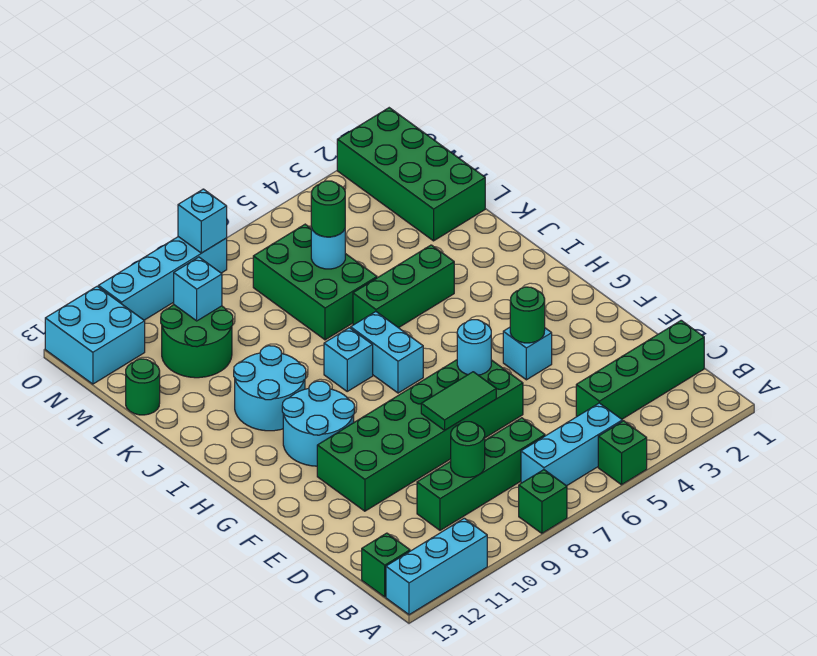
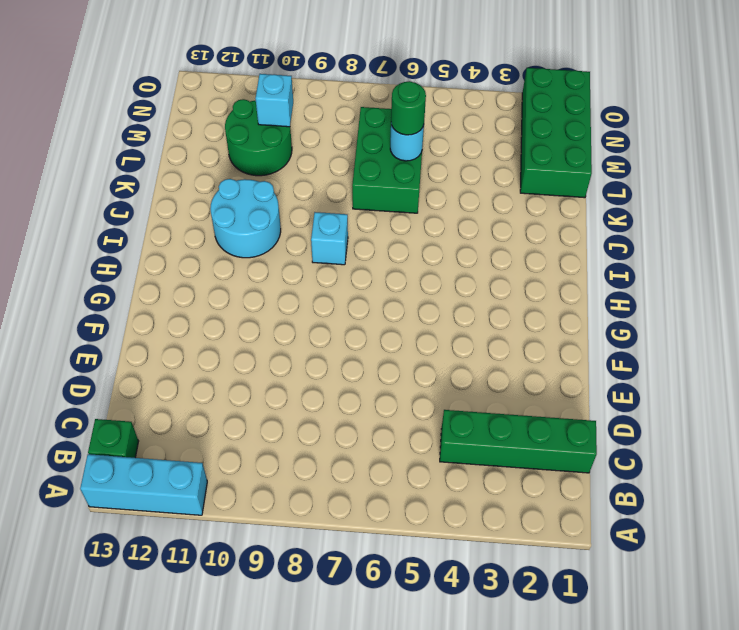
none -> green 1x1 brick [598,421,647,485]
none -> green 1x1 brick [519,470,567,533]
none -> cyan 1x3 brick [521,403,622,486]

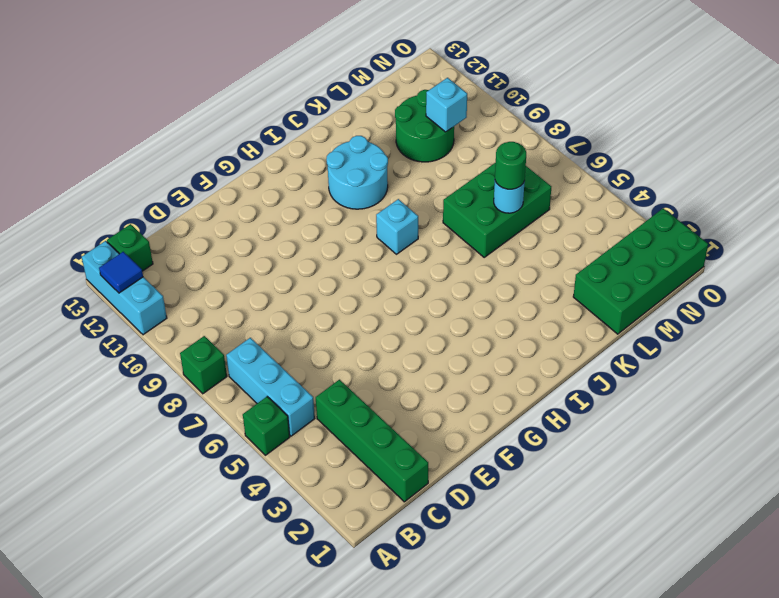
blue 1x1 tile [99,252,143,293] -> none
none -> green 1x4 brick [417,418,545,530]
none -> green 2x6 brick [317,360,523,511]
none -> cyan 1x1 brick [503,327,552,380]

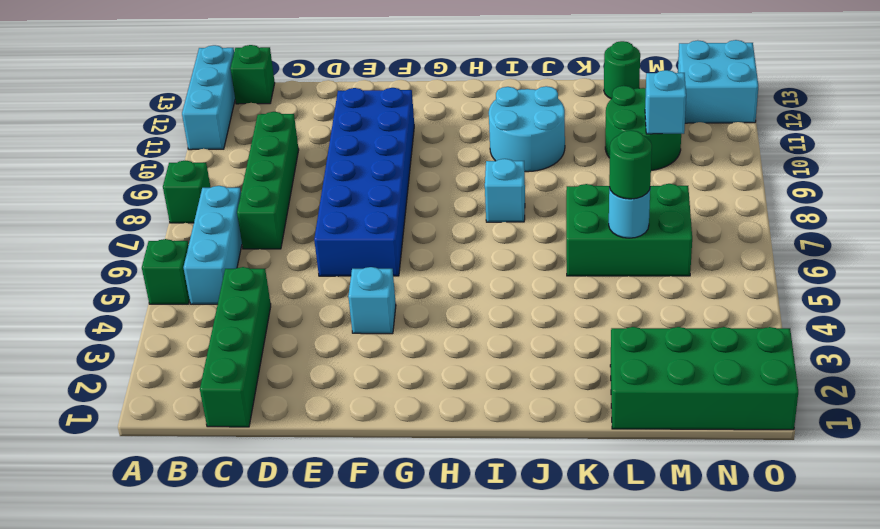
blue 2x6 brick [314,88,414,276] -> green 2x6 brick [317,360,523,511]
none -> cyan 2x2 round brick [282,381,354,466]
none -> cyan 1x2 brick [351,312,423,393]
none -> green 1x3 brick [353,245,454,328]

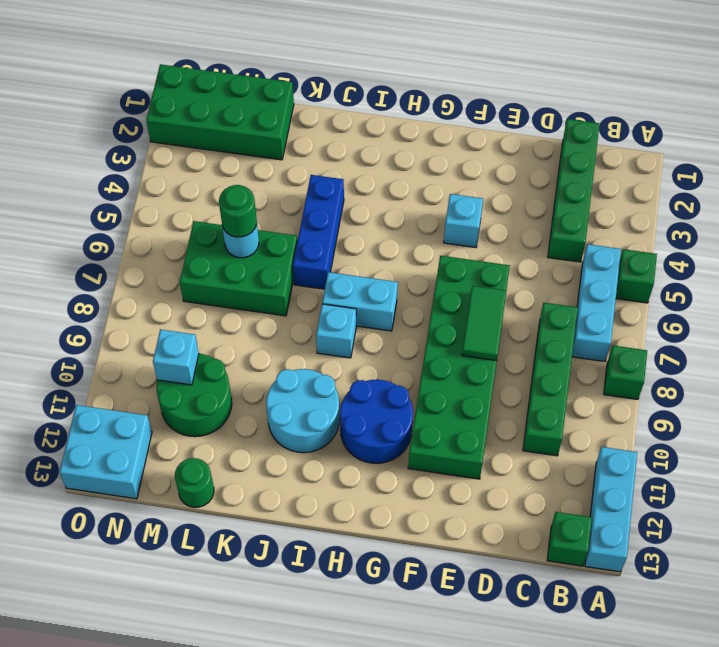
blue 2x2 round brick [340,380,413,463] -> cyan 2x2 round brick [282,381,354,466]
blue 1x3 brick [293,175,344,289] -> green 1x3 brick [353,245,454,328]
none -> cyan 1x4 brick [98,237,227,320]
none -> green 1x1 round brick [451,422,485,477]
none -> green 1x1 round brick [510,287,545,343]

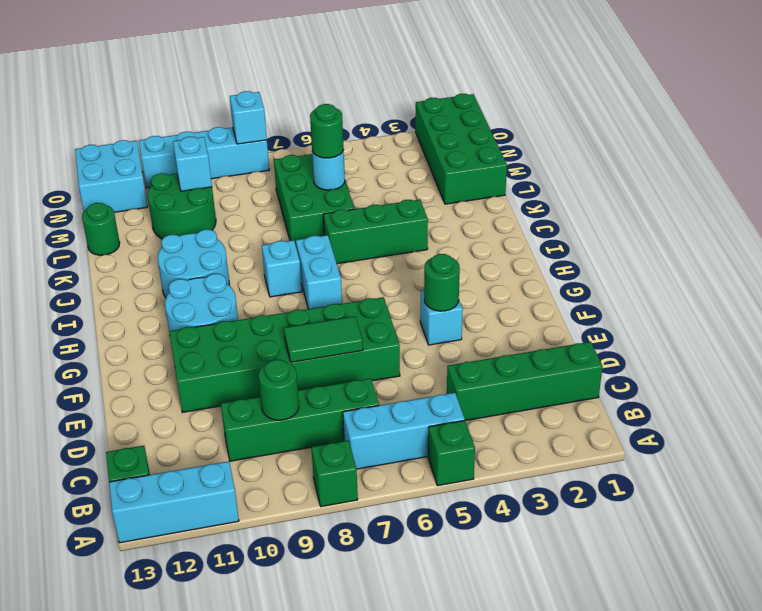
none -> cyan 1x1 round brick [457,320,491,375]

